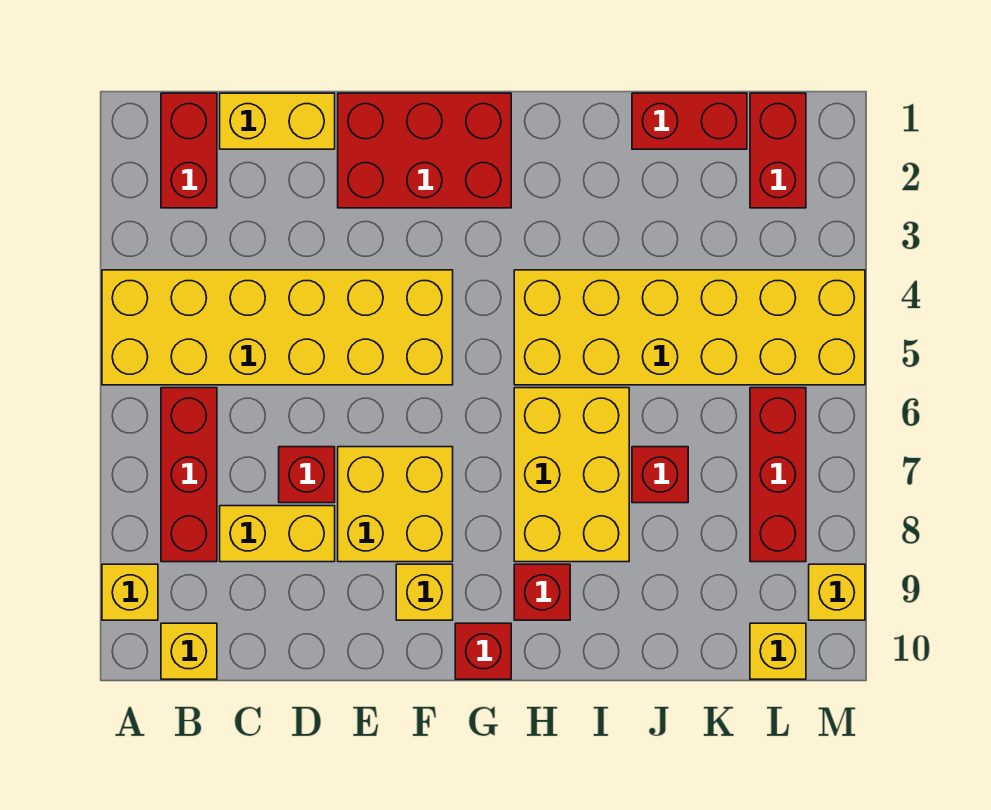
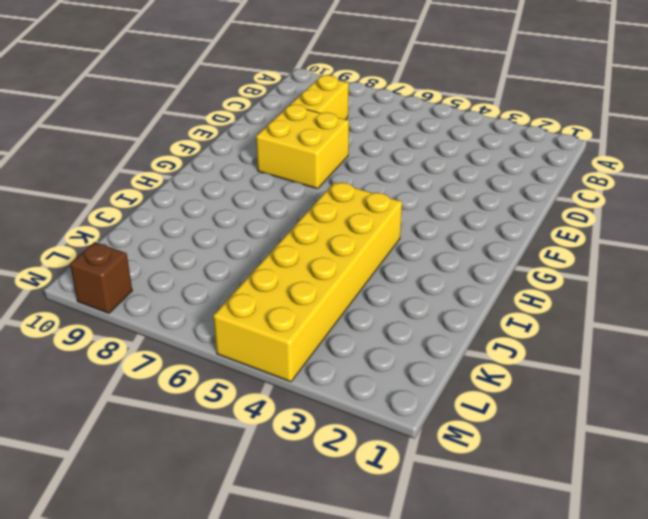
brown 1x1 brick [70,242,132,313] -> yellow 1x1 brick [809,564,865,620]
none -> yellow 2x6 brick [102,270,453,385]
none -> yellow 1x1 brick [102,564,158,620]
none -> red 1x2 brick [161,93,217,208]

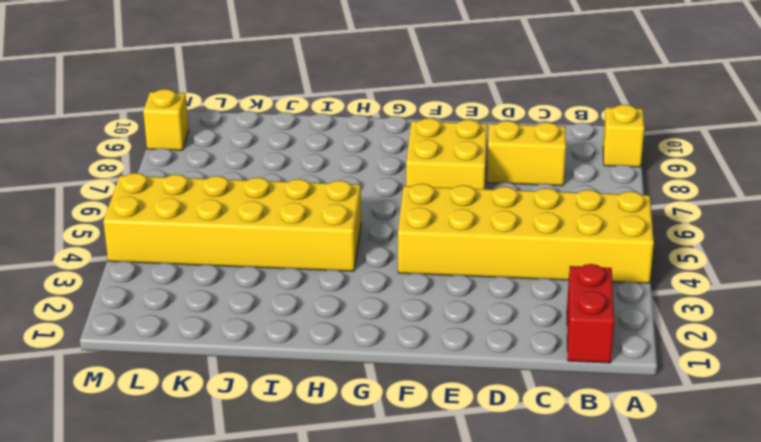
none -> red 1x3 brick [161,388,217,562]
none -> yellow 1x1 brick [161,623,217,679]
none -> yellow 1x2 brick [220,93,335,149]

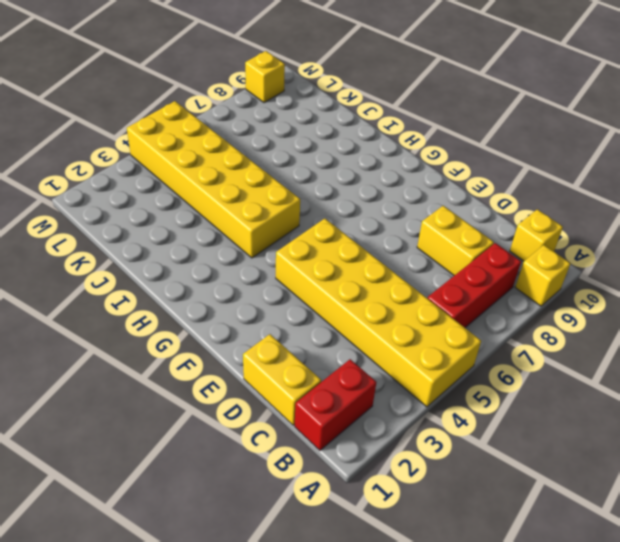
none -> red 1x1 brick [279,447,335,503]
none -> red 2x3 brick [338,93,511,208]
none -> yellow 2x2 brick [338,447,453,562]

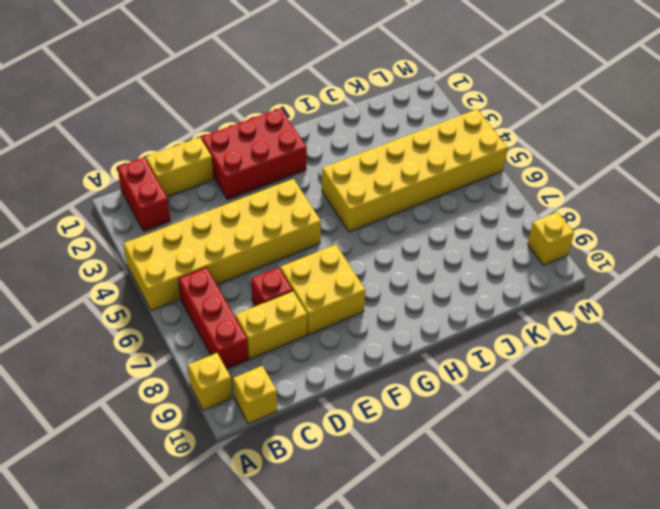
none -> yellow 1x1 brick [396,564,453,620]
none -> red 1x1 brick [455,623,511,679]
none -> yellow 2x3 brick [514,388,629,562]

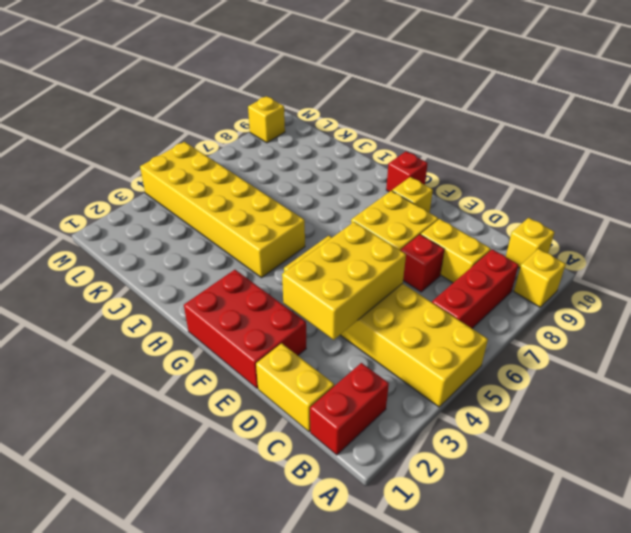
yellow 2x3 brick [282,222,406,340] -> yellow 2x3 brick moved to [514,388,629,562]
none -> red 1x1 brick [514,564,570,620]
none -> red 1x2 brick [632,93,747,149]
none -> red 1x1 brick [632,447,688,503]

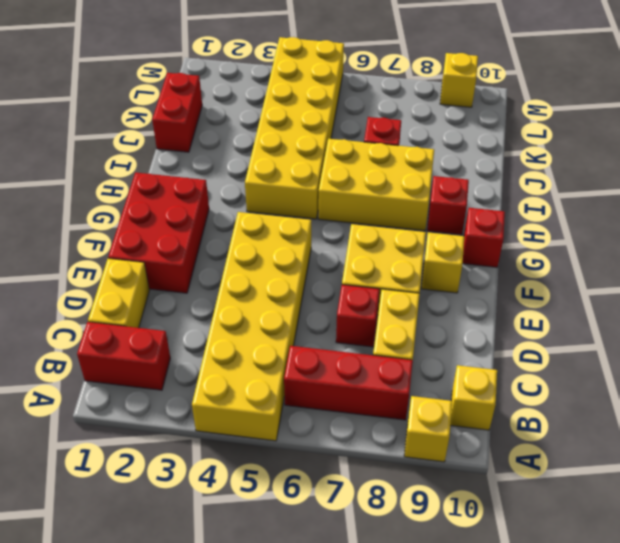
none -> red 1x2 brick [750,93,806,208]
none -> red 1x3 brick [750,388,806,562]
none -> yellow 1x1 brick [750,623,806,679]

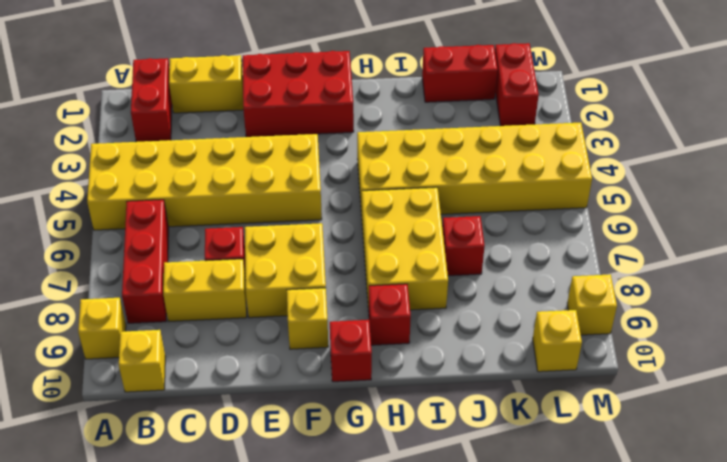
none -> red 1x3 brick [750,388,806,562]

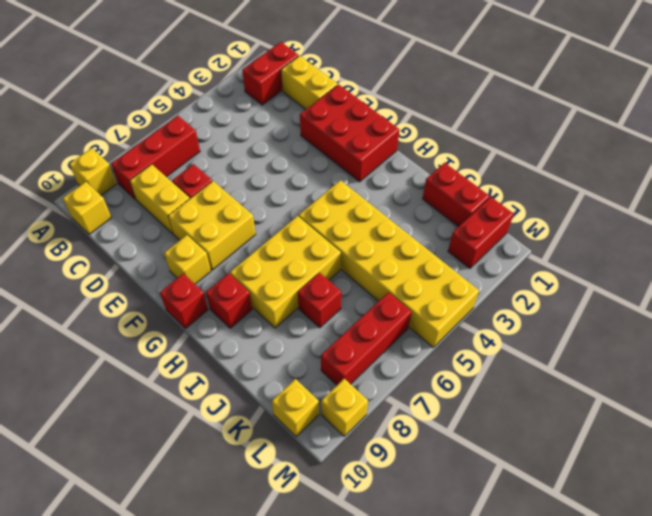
none -> yellow 2x6 brick [102,270,453,385]

